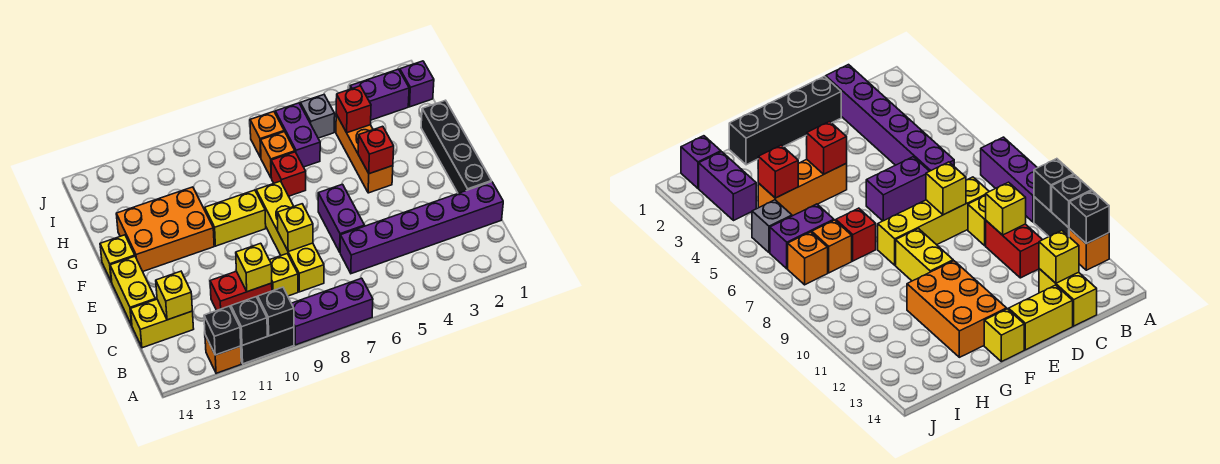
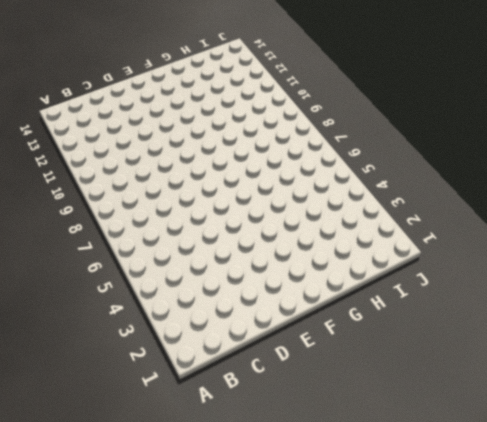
none -> purple 1x3 brick [291,278,373,345]
none -> black 1x2 brick [241,327,294,364]
none -> orange 1x1 brick [205,335,241,373]
none -> purple 1x6 brick [340,182,503,274]

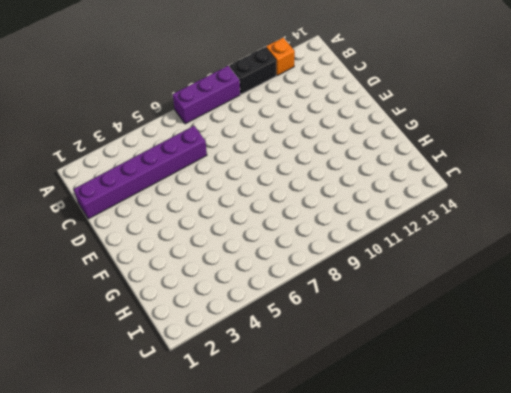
none -> yellow 1x4 brick [256,181,324,292]
none -> yellow 1x1 brick [270,254,298,296]
none -> red 1x2 brick [210,271,272,310]
none -> yellow 1x2 brick [131,299,194,348]

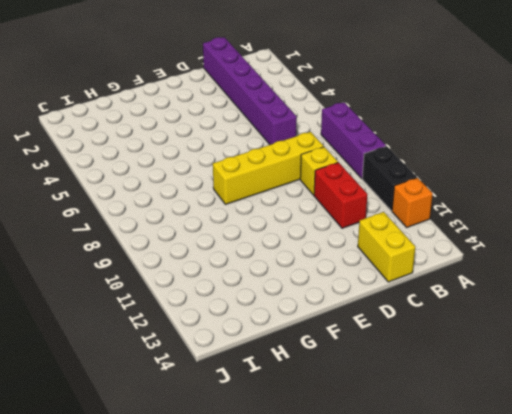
none -> black 1x4 brick [421,100,492,193]
none -> purple 1x2 brick [318,184,364,252]
none -> yellow 1x2 brick [110,256,155,325]
none -> orange 1x3 brick [336,115,393,193]

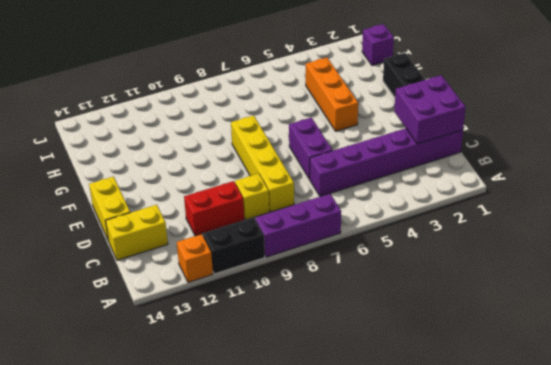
purple 2x2 brick [394,75,466,144] -> none
none -> yellow 1x2 brick [205,190,266,246]
none -> orange 2x3 brick [116,187,214,271]
none -> yellow 1x1 brick [100,235,135,282]
none -> red 1x1 brick [271,152,306,196]

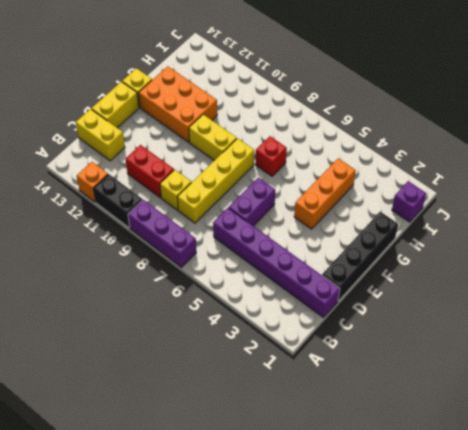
none -> purple 1x2 brick [275,103,320,167]
none -> orange 1x1 brick [261,132,295,177]
none -> purple 1x2 brick [350,69,409,120]
none -> grey 1x1 brick [300,95,335,138]

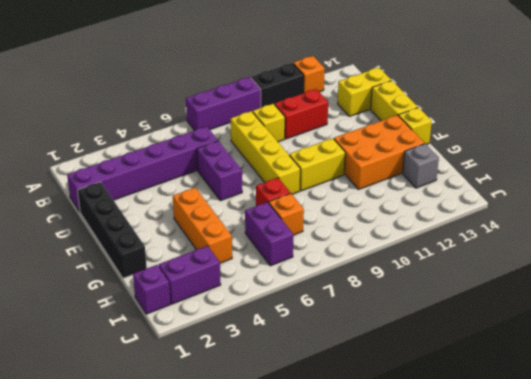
grey 1x1 brick [403,144,439,188] -> grey 1x1 brick moved to [300,95,335,138]
none -> orange 1x1 brick [250,112,284,158]
none -> black 1x1 brick [258,287,294,336]
none -> black 1x1 brick [231,297,267,345]
none -> black 1x1 brick [204,306,241,355]

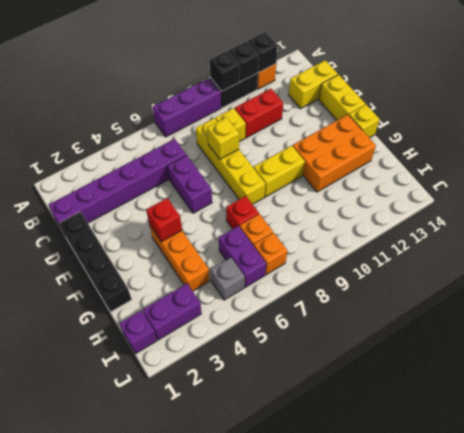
none -> yellow 1x1 brick [236,243,272,292]
none -> yellow 1x1 brick [156,271,192,320]
none -> red 1x1 brick [336,86,371,133]

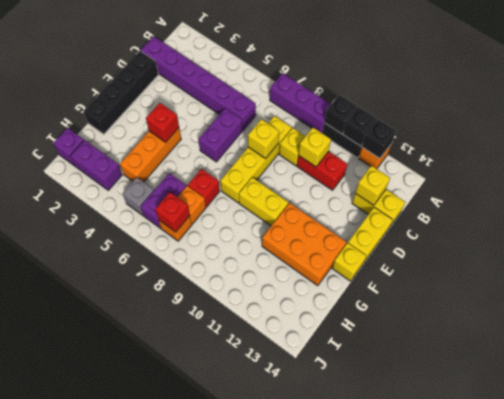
red 1x1 brick [155,192,190,232] -> red 1x1 brick moved to [336,86,371,133]

